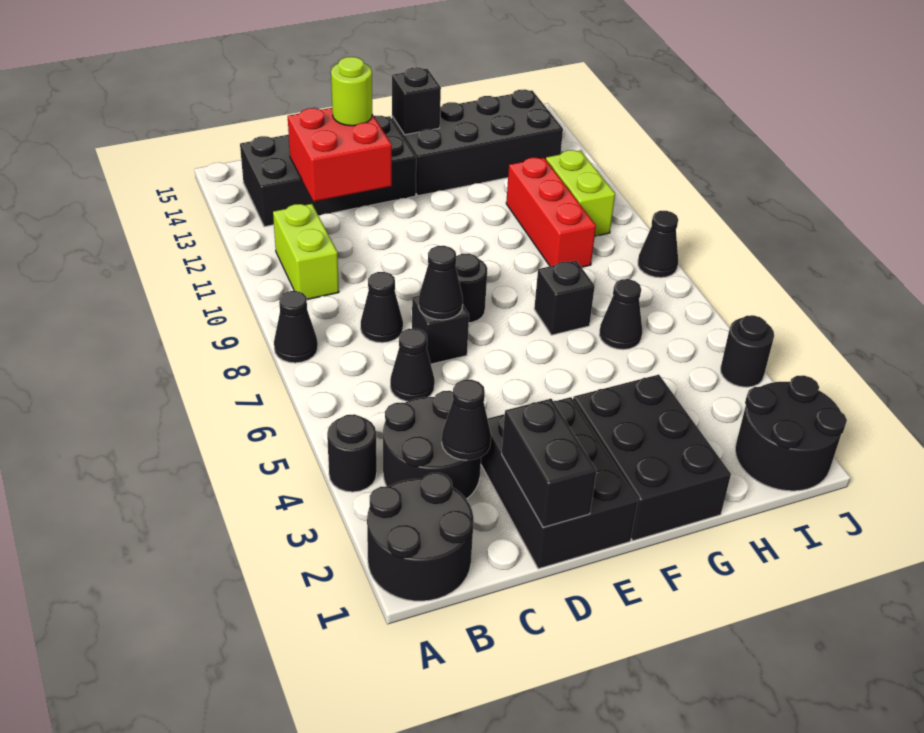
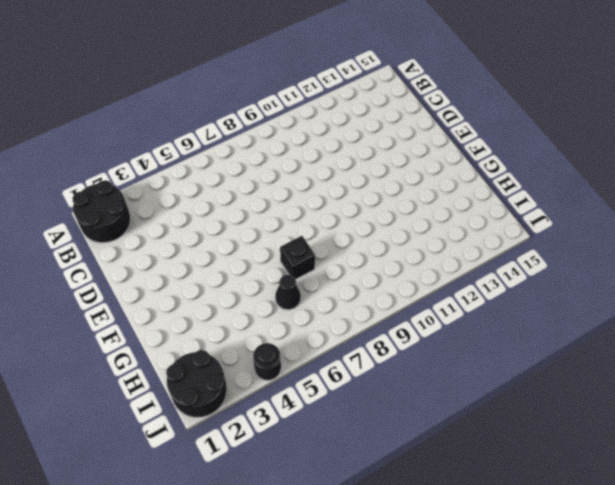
none -> black 1x1 round brick [327,414,377,492]
none -> black 1x1 cone [274,291,318,363]
none -> black 2x2 round brick [383,391,481,499]

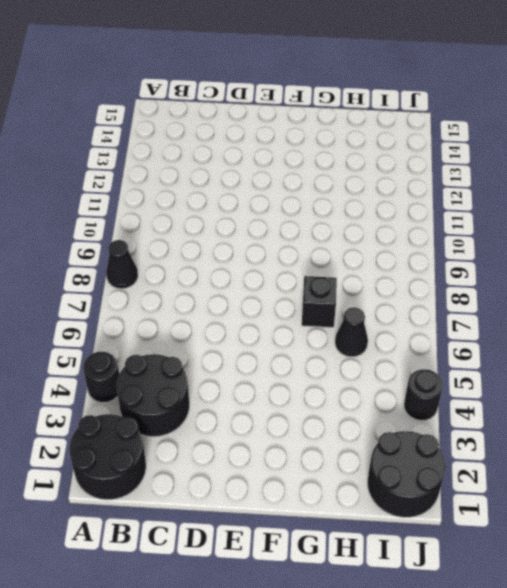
none -> lime 1x2 brick [273,204,339,300]
none -> black 2x4 brick [240,116,416,227]
none -> black 1x1 cone [390,328,435,401]

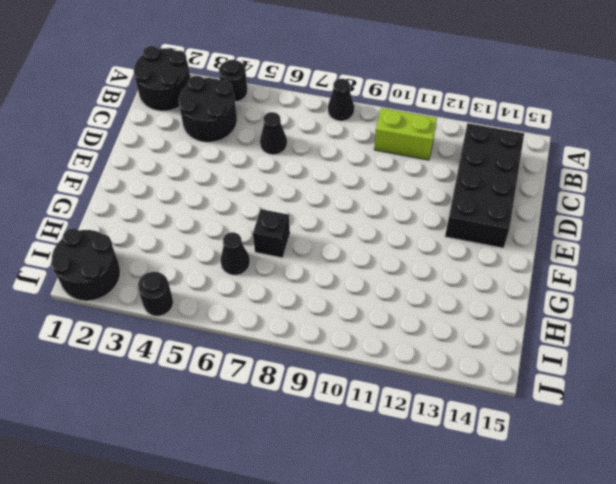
none -> black 1x1 cone [361,272,403,343]
none -> black 2x3 brick [481,397,638,569]
none -> black 1x1 brick [412,296,469,364]

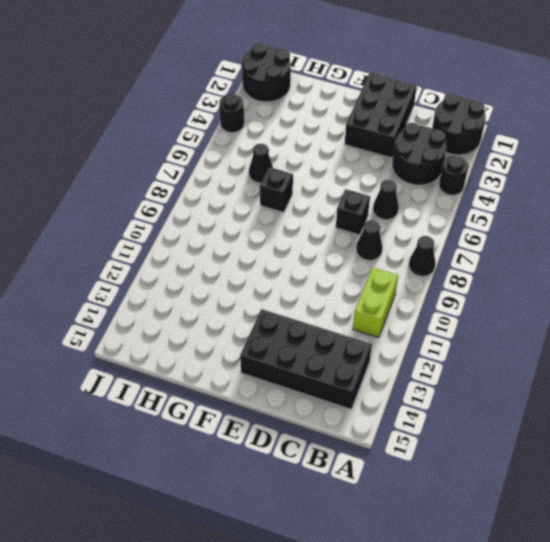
none -> black 1x1 round brick [455,253,487,323]
none -> black 2x3 brick [573,375,731,541]
none -> black 2x4 brick [392,89,563,196]

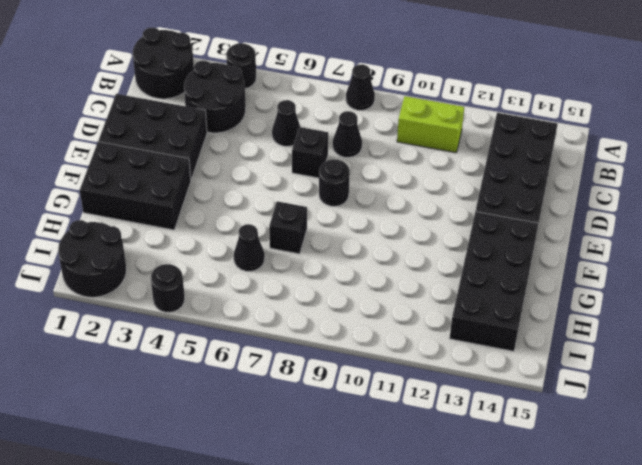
none -> red 1x3 brick [506,158,596,267]
none -> lime 1x2 brick [546,150,615,236]
none -> black 1x1 cone [638,211,678,278]

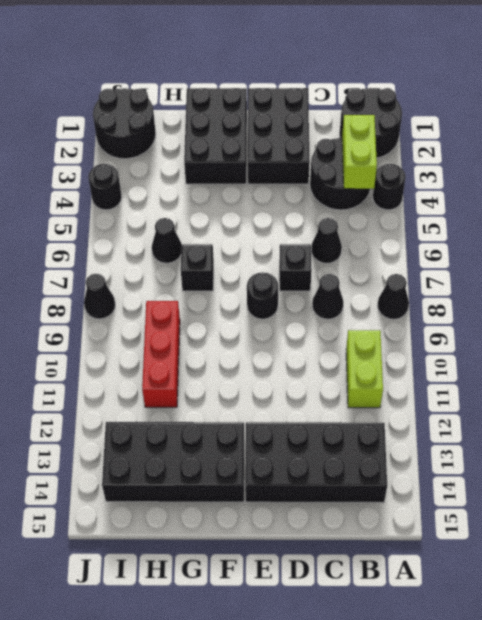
lime 1x2 brick [342,115,377,189] -> lime 1x2 brick moved to [546,150,615,236]
none -> black 1x1 cone [442,380,491,460]
none -> red 2x2 brick [288,108,392,202]
none -> black 1x2 brick [502,399,597,527]

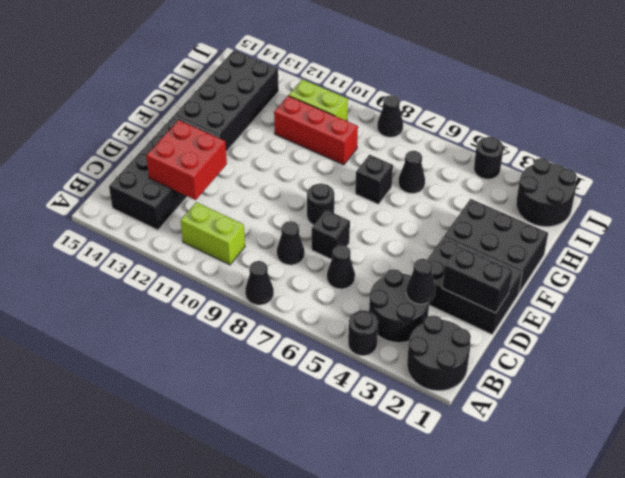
none -> black 1x1 cone [419,246,463,320]
none -> black 1x1 brick [392,67,441,135]
none -> lime 1x1 round brick [331,57,372,126]

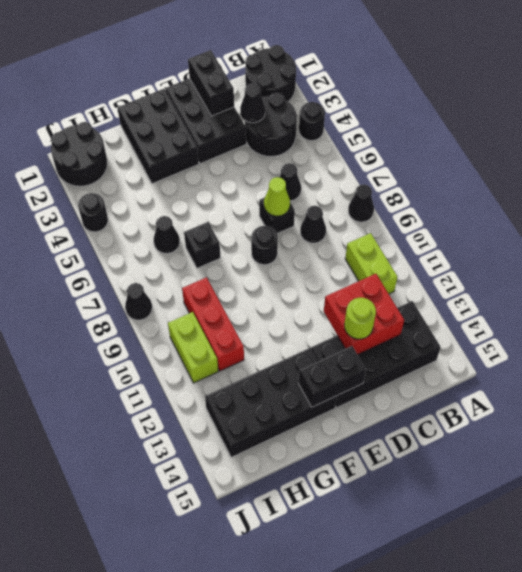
lime 1x1 cone [264,177,290,216] -> black 1x1 cone [419,246,463,320]
black 1x2 brick [299,346,366,407] -> black 1x1 brick [392,67,441,135]

